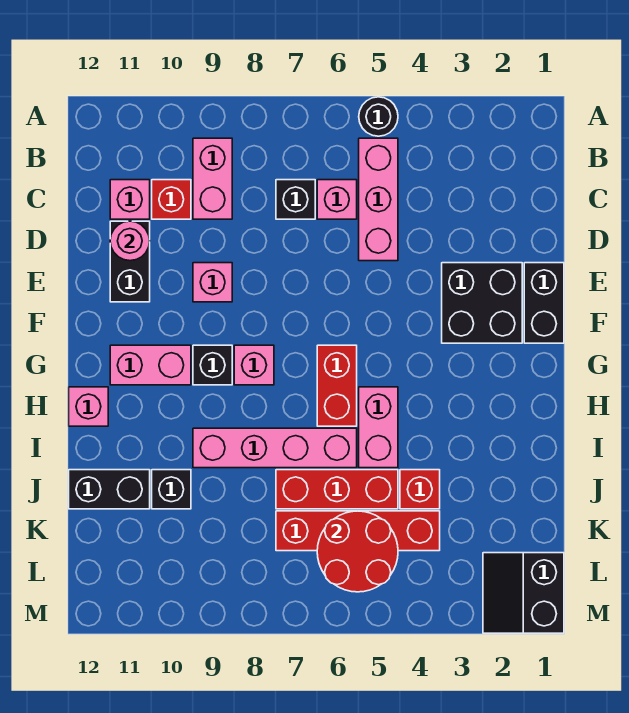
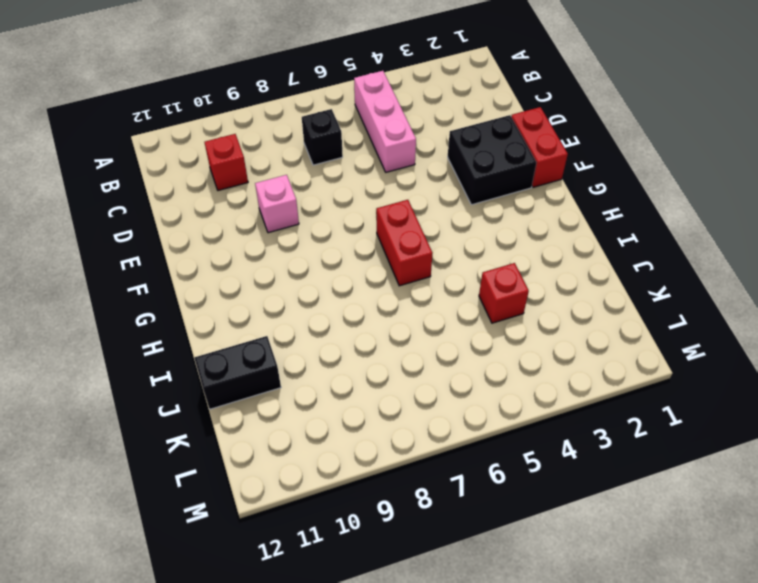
red 1x2 brick [511,107,568,187] -> black 1x2 brick [524,263,564,343]
none -> black 1x1 round brick [359,97,398,136]
none -> pink 1x2 brick [193,138,232,219]
none -> pink 1x1 brick [317,180,357,219]

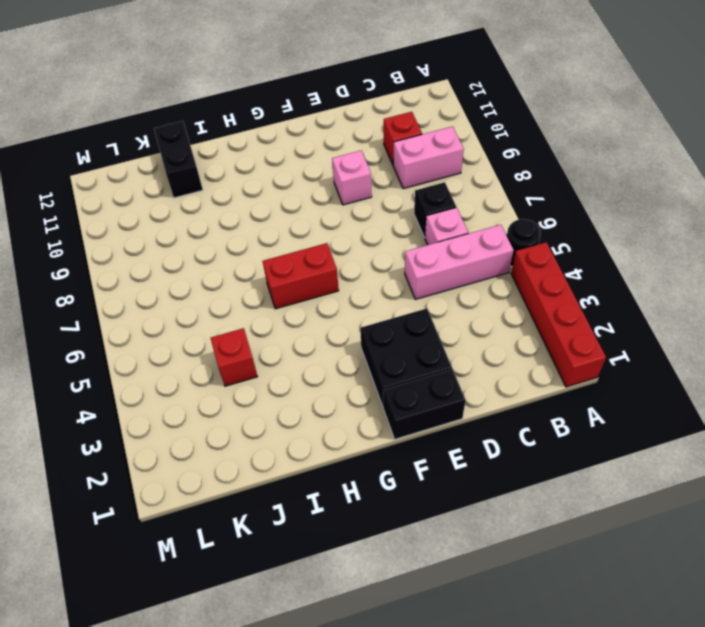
red 1x4 brick [511,242,606,387] -> red 1x4 brick moved to [276,511,440,551]
none -> pink 1x1 brick [110,180,150,219]
none -> black 1x2 brick [110,221,150,302]
none -> pink 1x1 brick [234,345,274,385]

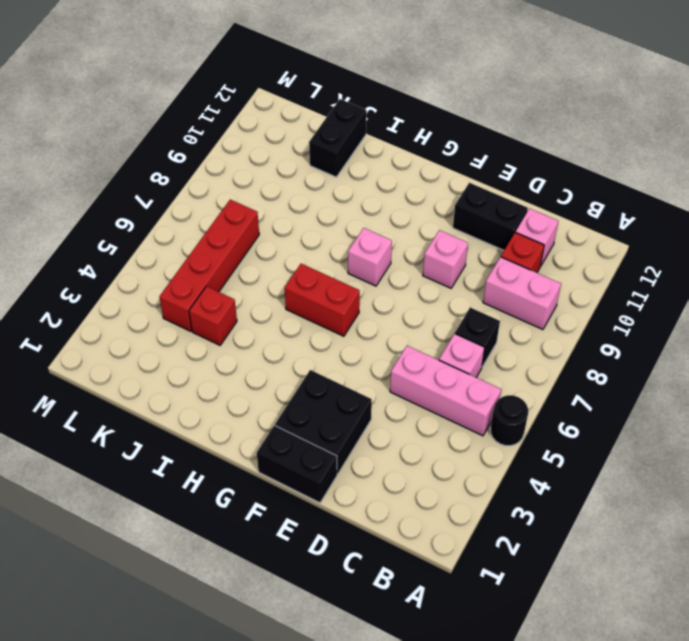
none -> black 1x1 brick [193,345,232,385]
none -> pink 1x2 brick [110,345,191,385]
none -> pink 1x2 brick [359,387,398,468]

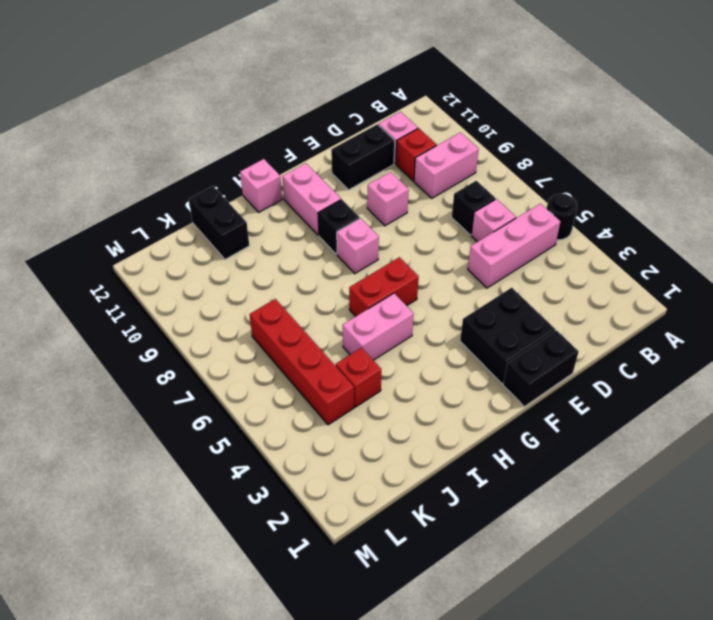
none -> pink 1x4 brick [193,428,357,468]
none -> red 1x3 brick [276,470,398,509]
none -> black 1x1 brick [152,470,191,509]

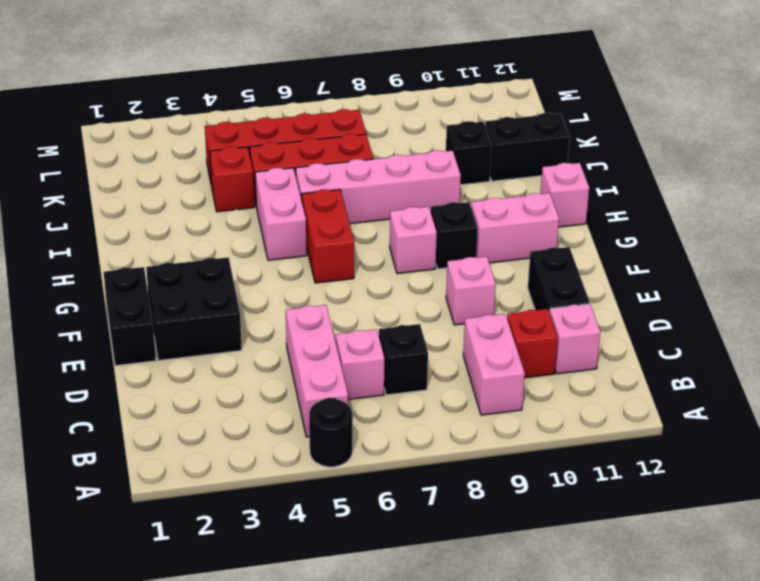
none -> black 2x2 slope [483,553,564,633]
none -> pink 1x1 round brick [110,221,150,261]
none -> red 2x2 round brick [317,511,398,592]

